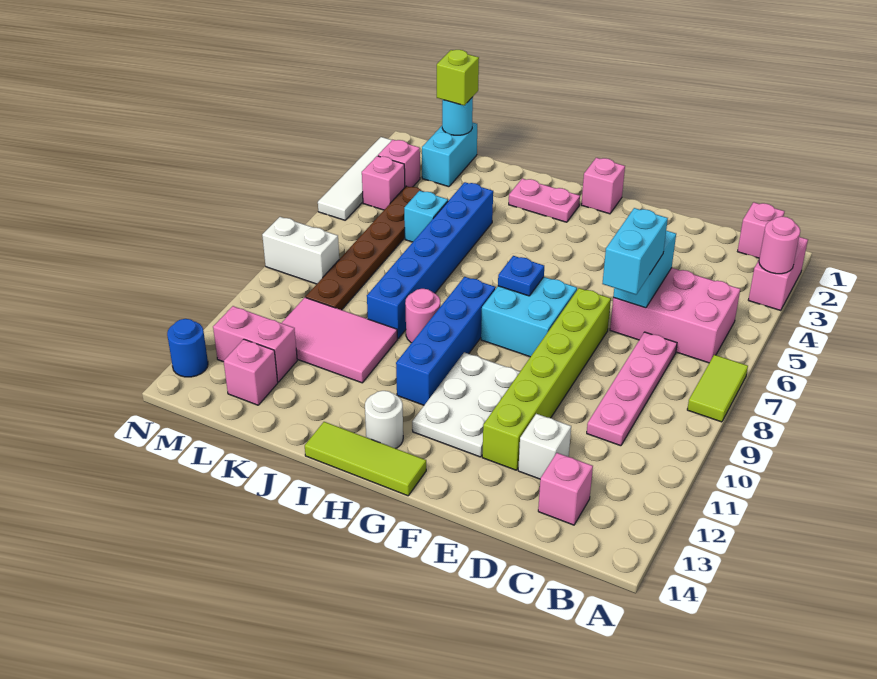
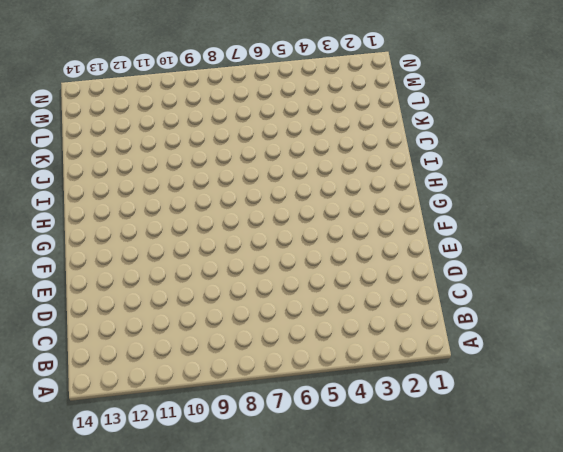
none -> pink 1x2 brick [749,237,808,311]
none -> lime 1x2 tile [687,355,748,422]
none -> pink 1x1 brick [738,202,785,258]
none -> pink 2x3 brick [610,268,740,363]

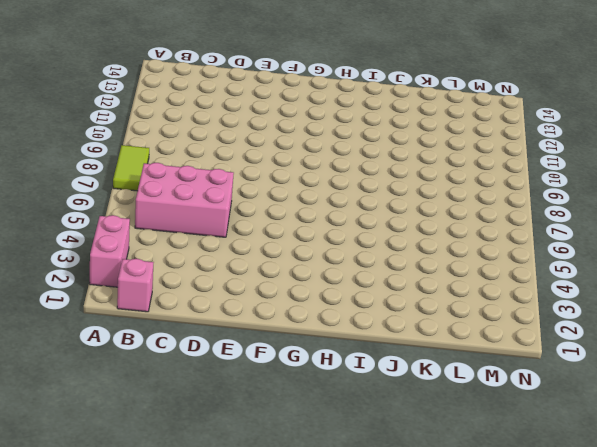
none -> pink 1x4 plate [587,332,677,446]
none -> pink 1x1 brick [538,453,593,525]
none -> white 1x1 brick [518,414,571,479]
none -> lime 1x6 brick [482,288,611,470]

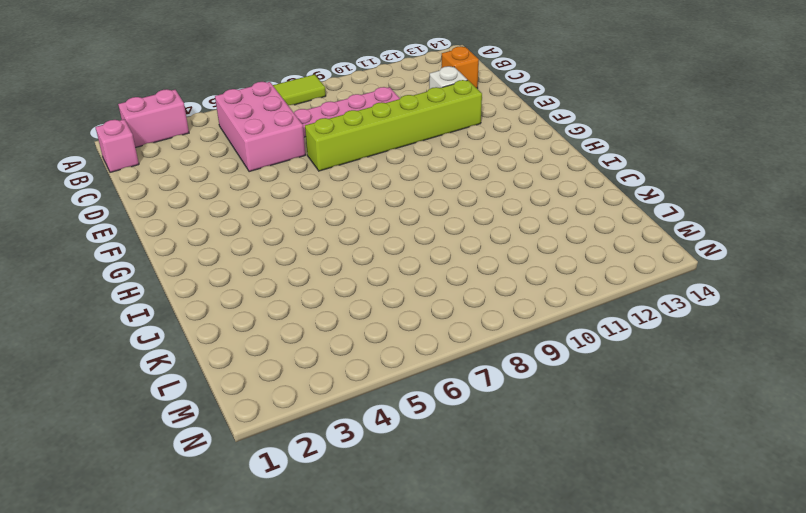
orange 1x1 brick [441,46,479,89] -> pink 1x1 brick [538,453,593,525]
none -> cyan 2x2 brick [481,277,577,357]
none -> white 2x3 plate [412,352,520,457]
none -> pink 1x1 brick [581,158,625,214]
none -> lime 1x3 tile [305,422,426,496]

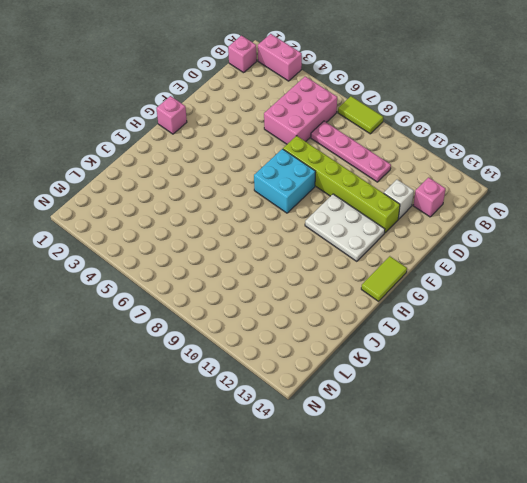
lime 1x2 tile [361,256,407,301] -> lime 1x3 tile [305,422,426,496]
none -> pink 1x2 plate [509,179,580,222]
none -> blue 1x4 brick [396,277,496,405]
none -> white 1x1 round brick [365,391,403,449]
none -> pink 1x1 round brick [405,289,440,343]

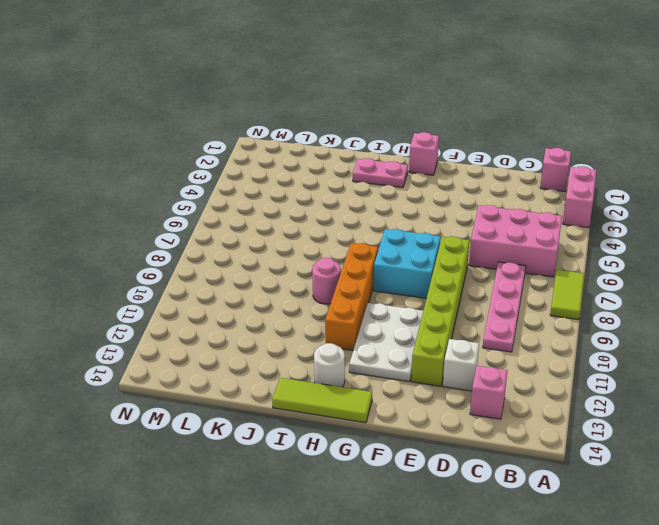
orange 1x4 brick [325,243,378,351] -> blue 1x4 brick [396,277,496,405]
none -> blue 1x6 brick [367,182,493,338]
none -> pink 2x3 tile [282,297,397,383]
none -> cyan 1x1 brick [404,191,448,242]
none -> cyan 1x2 brick [422,122,477,187]

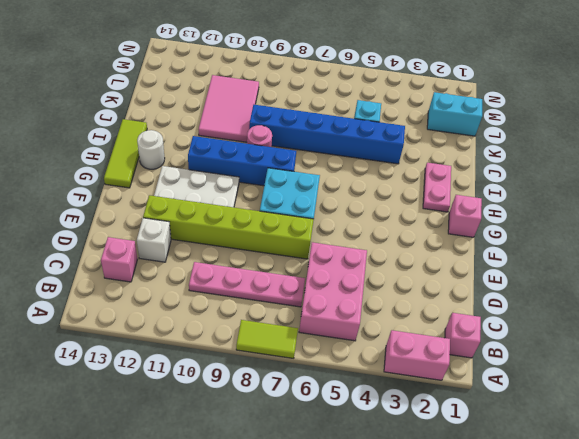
none -> brown 1x6 plate [306,186,424,310]
none -> pink 1x2 brick [213,306,297,382]
none -> pink 1x1 brick [224,339,278,405]
none -> pink 1x1 brick [378,140,420,187]

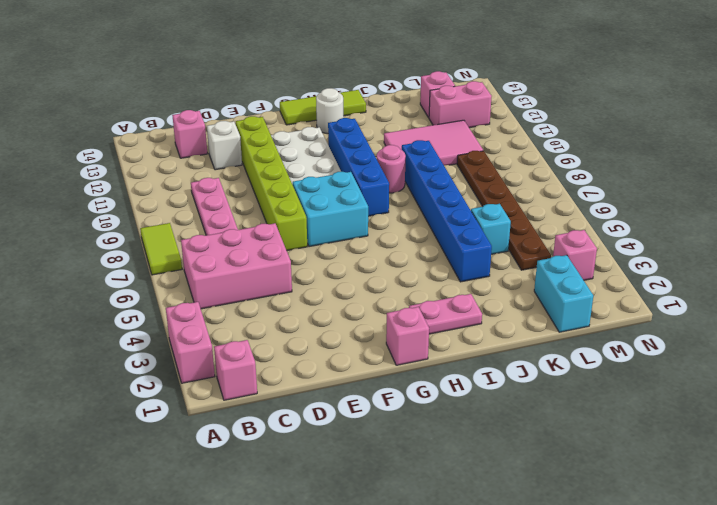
none -> pink 1x1 brick [362,156,405,210]
none -> white 1x2 brick [262,217,339,284]
none -> white 1x4 tile [318,137,392,220]
none -> blue 1x1 round brick [167,319,208,377]

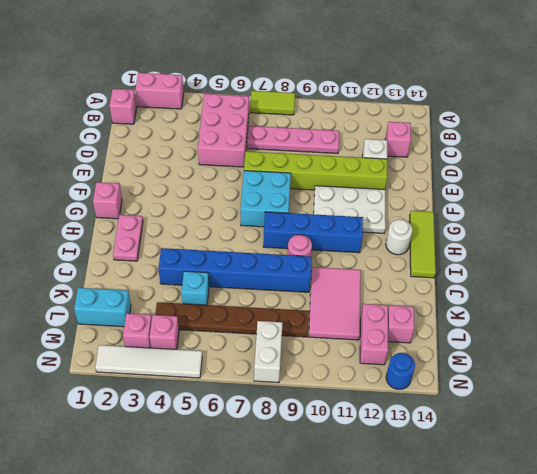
none -> pink 1x1 round brick [759,216,800,274]
none -> cyan 1x2 brick [613,231,676,308]
none -> blue 1x1 plate [498,256,544,296]
none -> cyan 1x1 round brick [442,97,473,135]

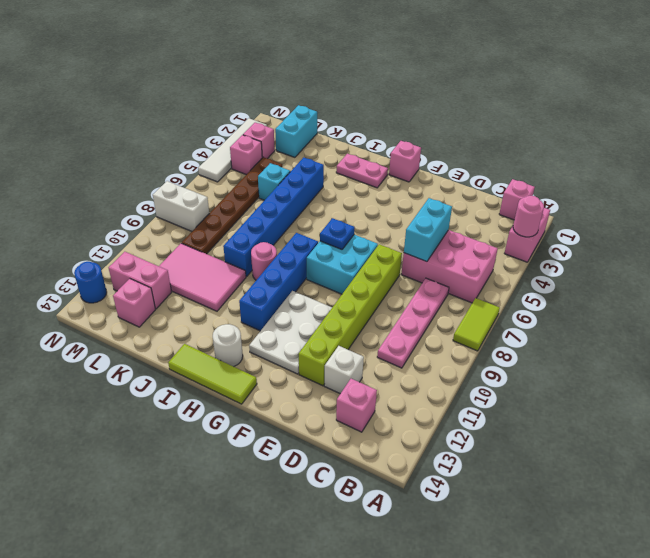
none -> cyan 1x1 round brick [442,97,473,135]
none -> cyan 1x2 brick [602,208,668,295]
none -> lime 1x1 brick [437,50,479,105]

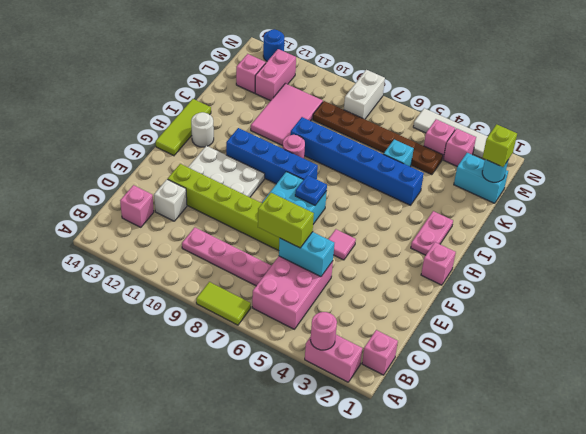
lime 1x2 brick [258,193,314,248] -> cyan 1x2 brick [602,208,668,295]
pink 1x1 tile [328,229,356,260] -> none

